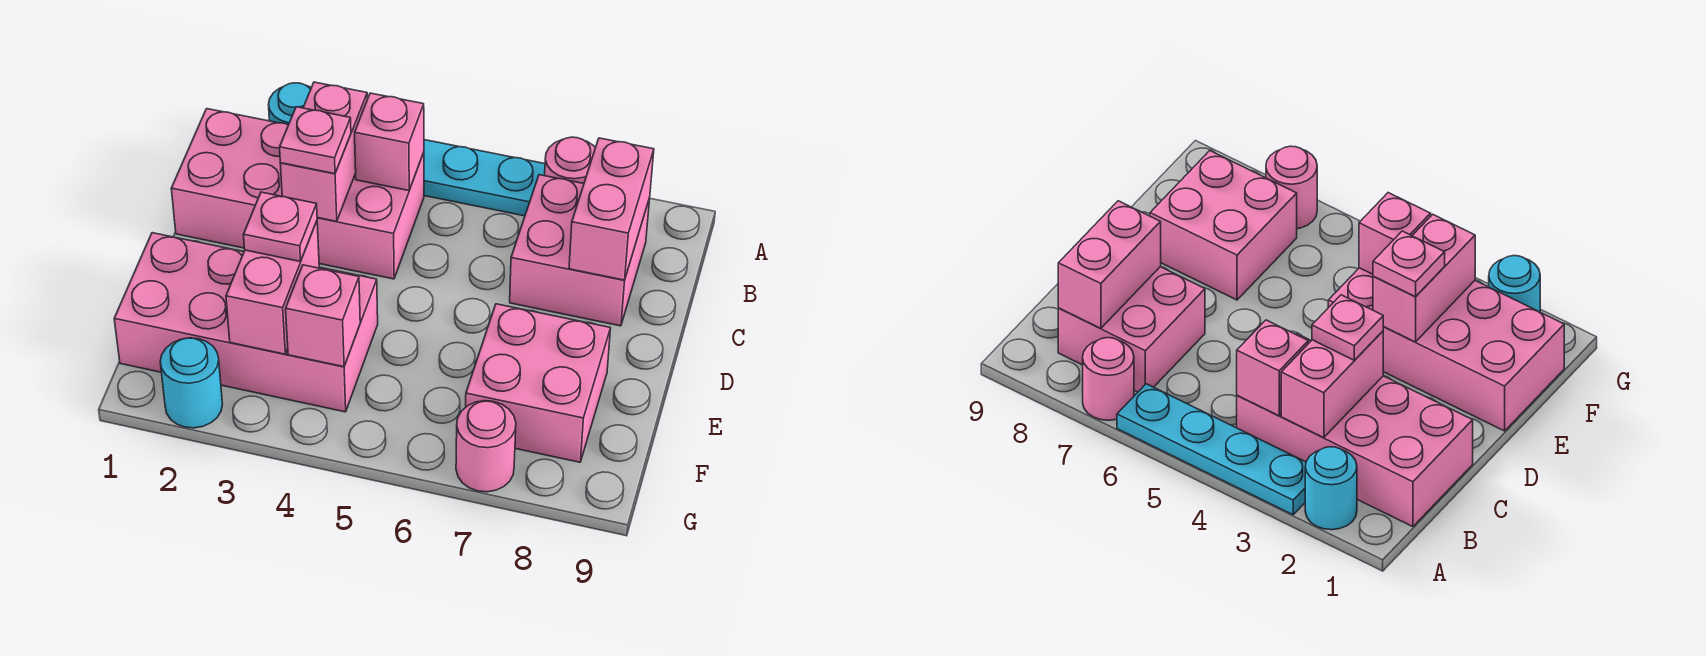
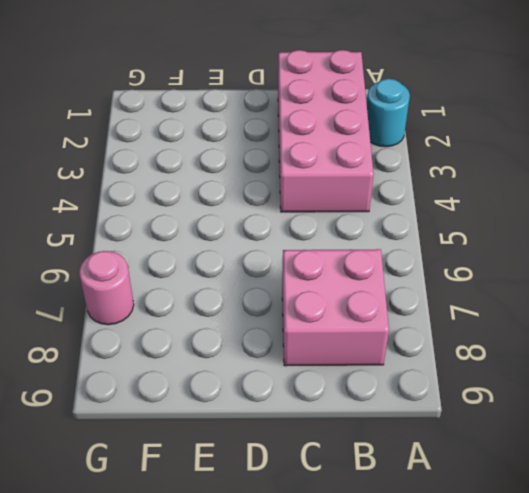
none -> cyan 1x4 plate [424,140,545,216]
none -> pink 1x1 round brick [545,137,595,184]
none -> pink 2x4 brick [114,233,378,412]

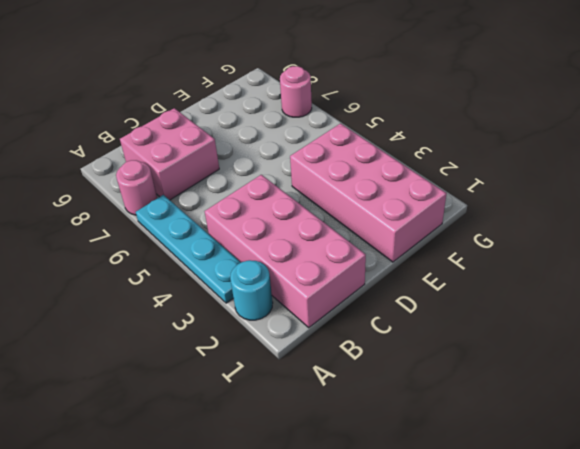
none -> pink 2x2 brick [466,304,610,462]
none -> cyan 1x1 round brick [160,338,223,428]
none -> pink 1x2 brick [280,82,367,221]

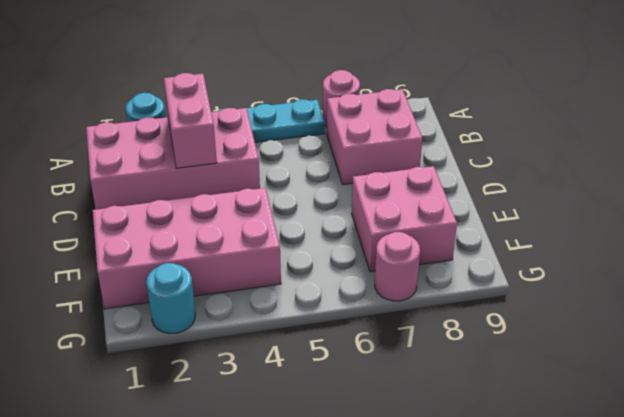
none -> pink 1x1 brick [355,93,424,191]
none -> pink 1x2 brick [569,138,654,280]
none -> pink 1x2 brick [226,221,319,354]

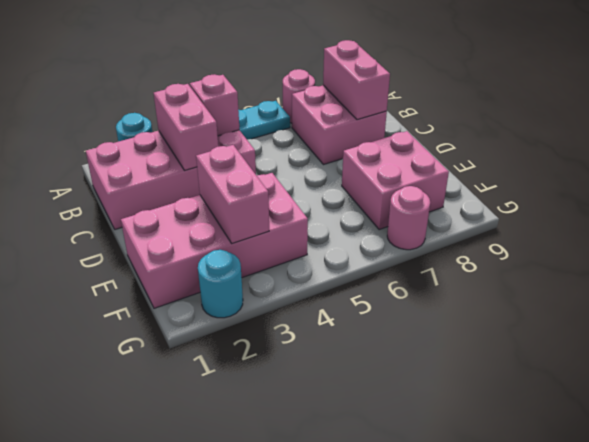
none -> pink 1x1 brick [286,265,360,367]
none -> pink 1x1 plate [280,107,351,174]
none -> pink 1x1 plate [243,192,317,262]

